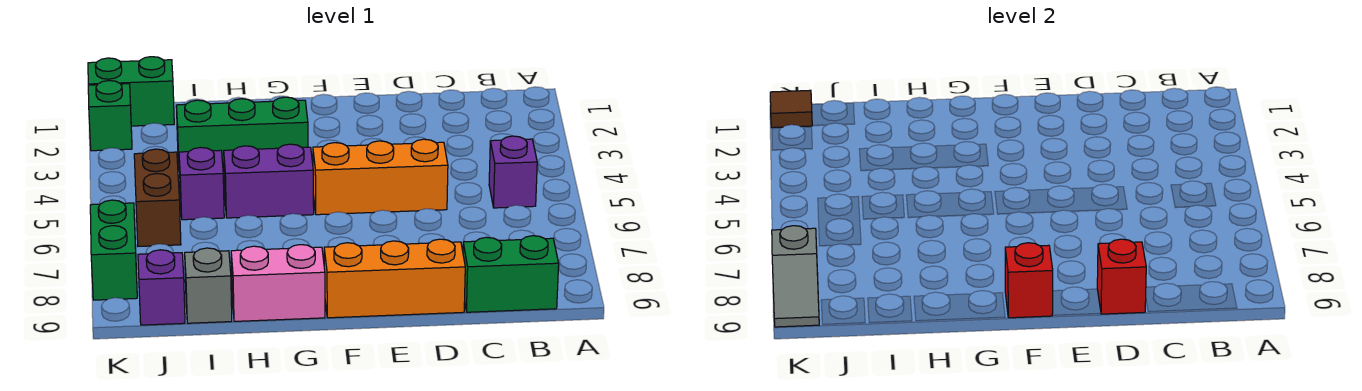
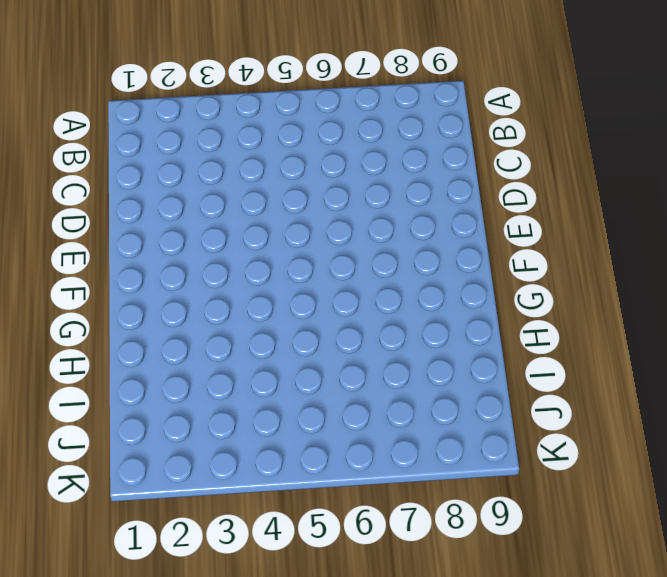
none -> purple 1x1 brick [489,136,537,208]
none -> green 1x2 brick [463,236,559,312]
none -> orange 1x3 brick [313,139,448,215]

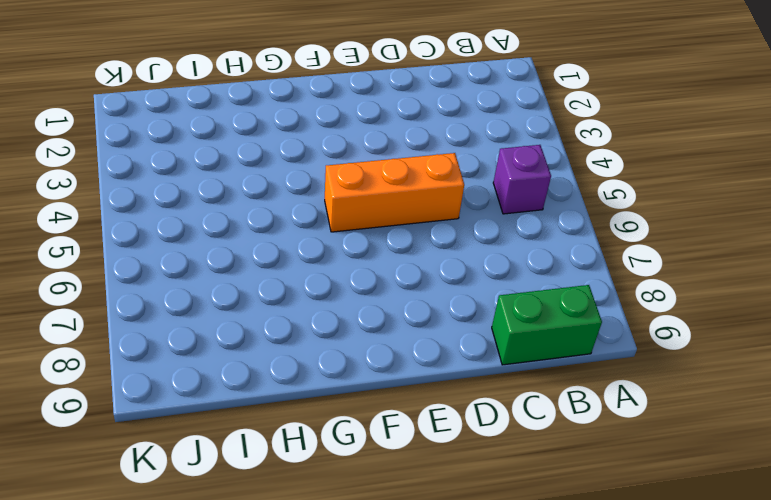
none -> orange 1x3 brick [324,239,465,318]
none -> green 1x3 brick [176,97,308,171]
none -> purple 1x2 brick [224,144,314,218]

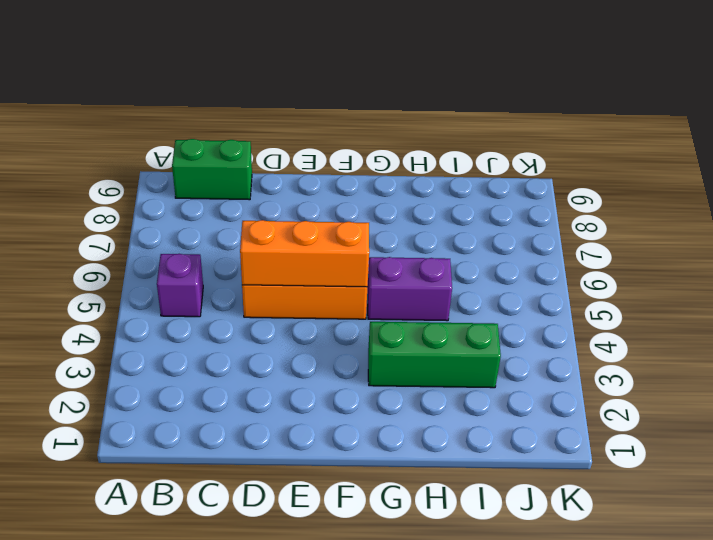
orange 1x3 brick [240,220,369,287] -> orange 1x3 brick moved to [324,239,465,318]
none -> pink 1x2 brick [231,245,325,321]
none -> purple 1x1 brick [179,148,224,220]
none -> grey 1x1 brick [185,248,232,323]

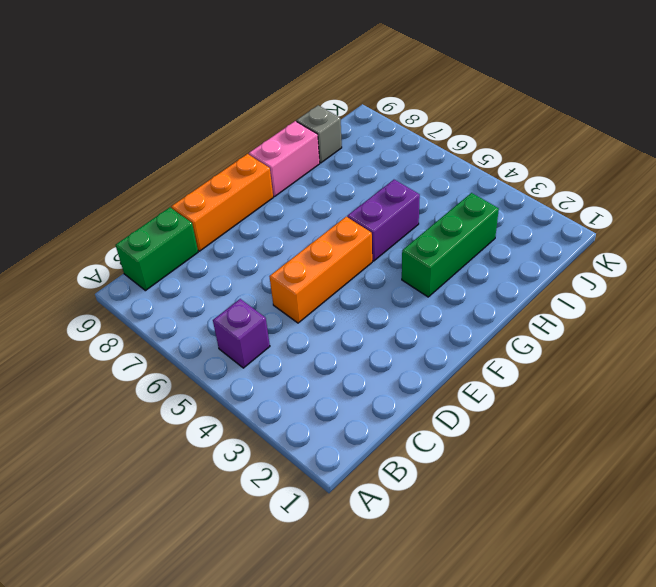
none -> purple 1x1 brick [179,148,224,220]
none -> green 1x2 brick [88,57,174,126]
none -> brown 1x2 brick [134,149,181,246]

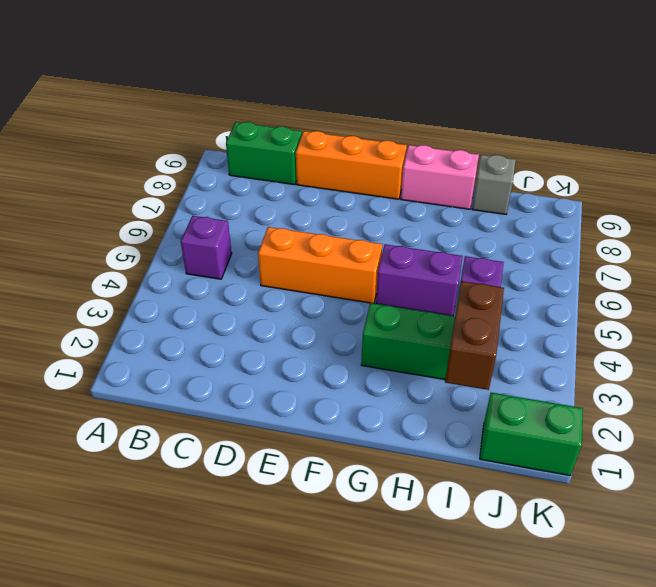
brown 1x2 brick [445,281,504,390] -> brown 1x2 brick moved to [134,149,181,246]
none -> purple 1x1 brick [138,250,185,325]
none -> green 1x1 brick [88,81,132,151]
none -> green 1x2 brick [90,200,137,300]

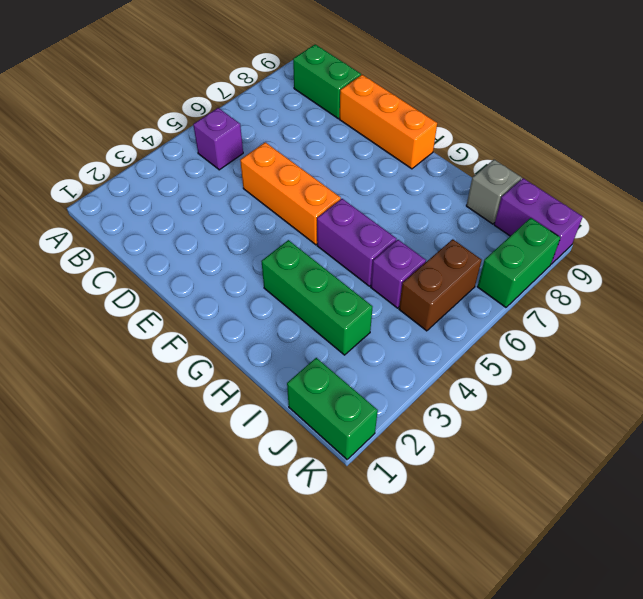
purple 1x2 brick [494,178,583,264] -> purple 1x1 brick [138,250,185,325]
none -> pink 1x2 brick [231,245,325,321]
none -> green 1x1 brick [88,81,132,151]
none -> red 1x1 brick [1097,239,1146,314]

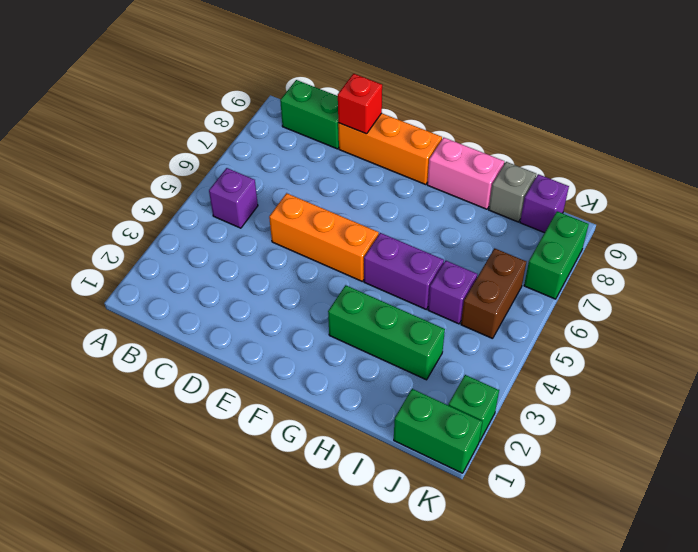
none -> red 1x1 brick [1005,243,1053,318]
none -> brown 1x1 tile [770,90,813,128]
none -> grey 1x2 slope [772,226,819,327]

